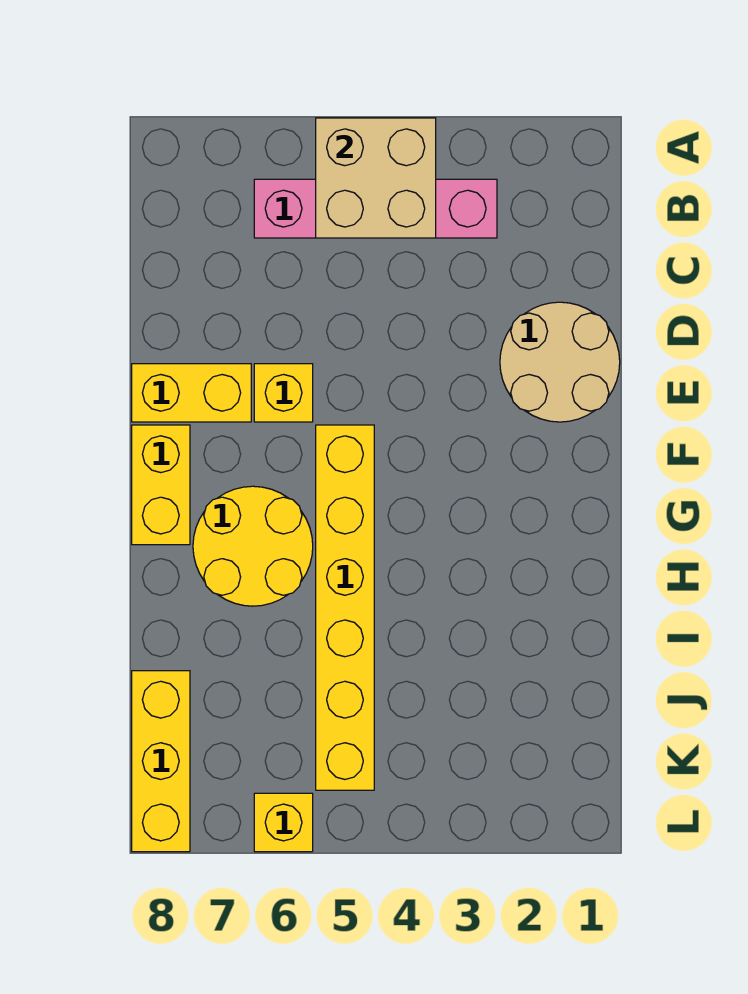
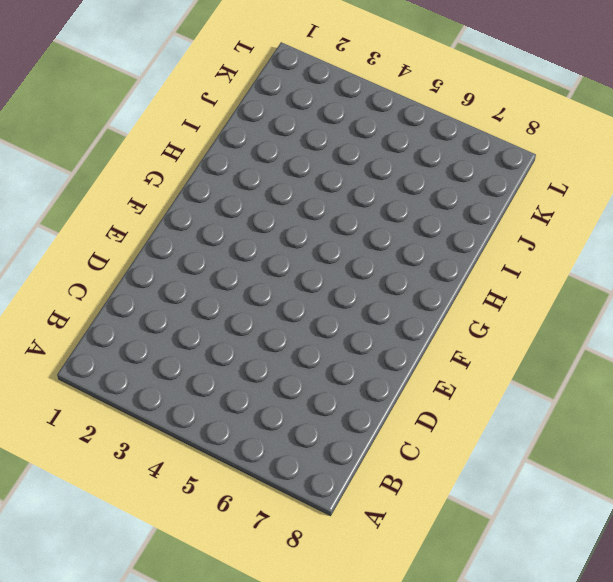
none -> pink 1x4 brick [254,179,497,238]
none -> tan 2x2 round brick [500,302,620,422]

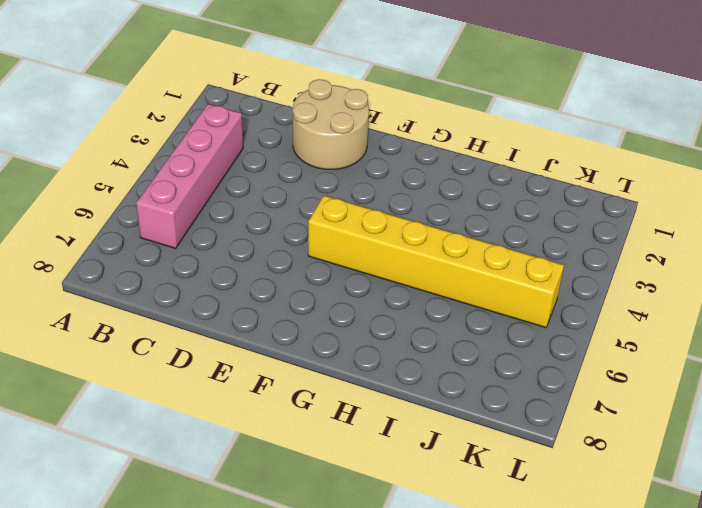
none -> yellow 1x1 brick [254,364,313,422]
none -> yellow 1x2 brick [132,364,251,422]

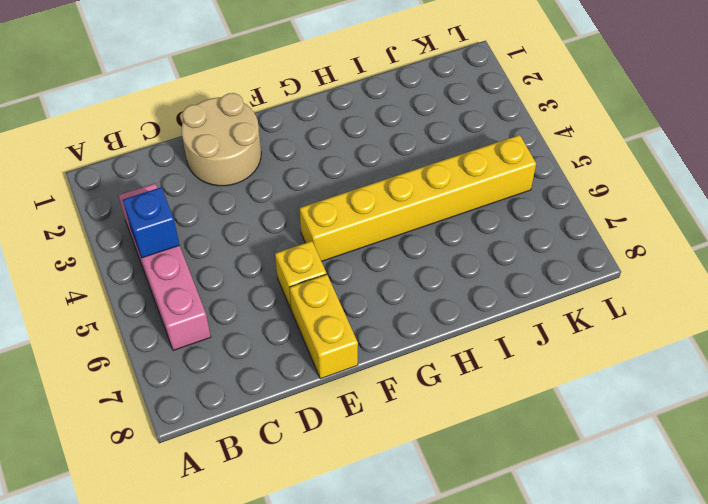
blue 1x1 brick [123,187,180,258] -> tan 2x2 brick [316,118,436,238]
none -> yellow 1x2 brick [132,425,190,545]
none -> yellow 2x2 round brick [193,486,313,606]

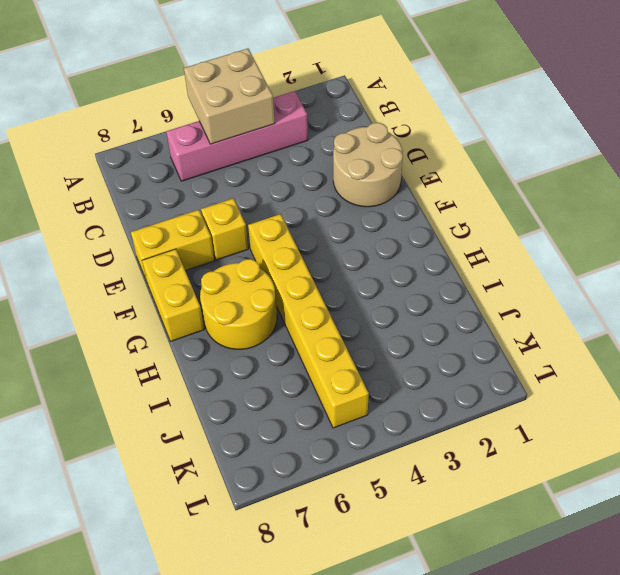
none -> yellow 1x3 brick [132,671,190,852]
none -> yellow 1x1 brick [254,793,313,852]

